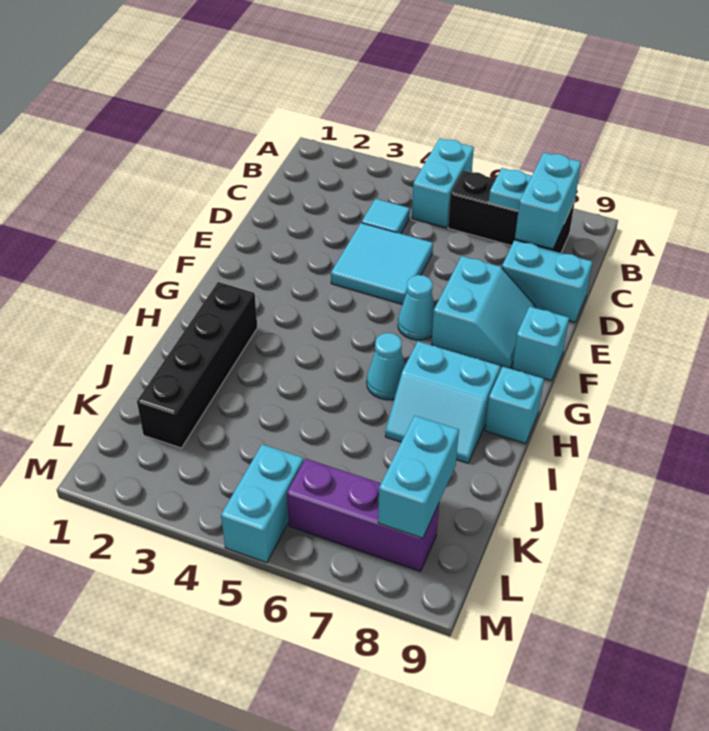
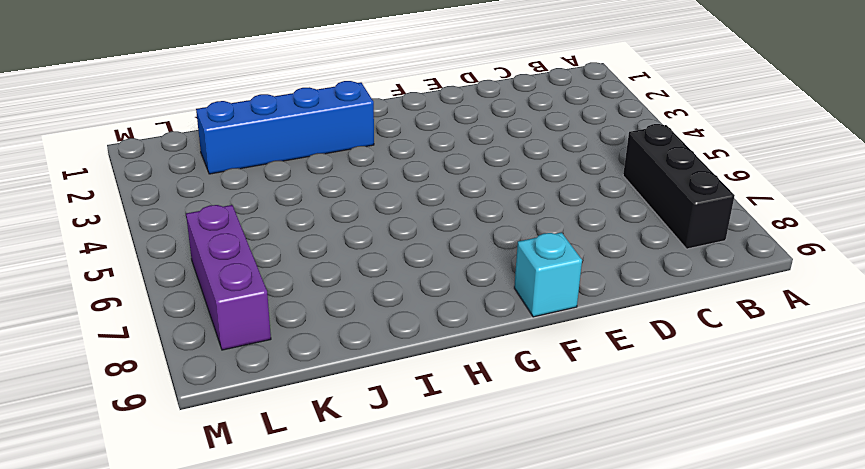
blue 1x4 brick [196,81,374,174] -> black 1x4 brick [137,282,257,448]
none -> cyan 1x2 brick [412,138,474,228]
none -> cyan 1x1 tile [362,199,410,234]
none -> cyan 2x2 tile [331,223,433,304]

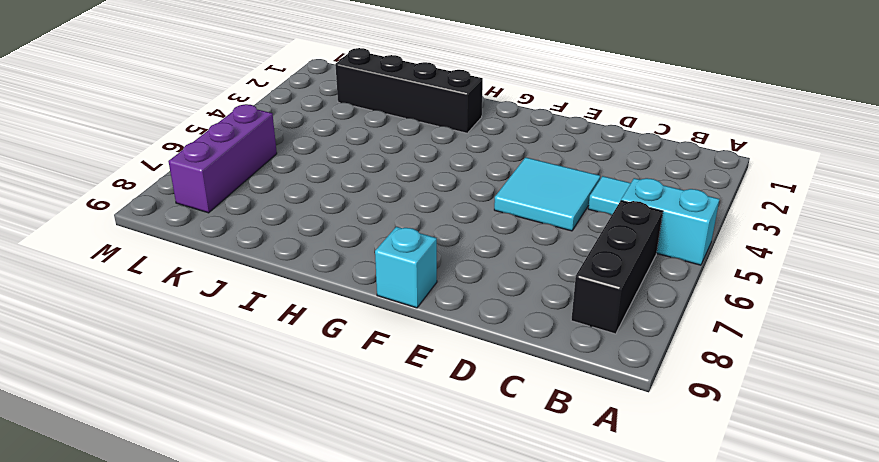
none -> cyan 1x2 brick [502,240,592,322]
none -> cyan 2x2 slope [431,256,536,368]
none -> cyan 1x1 cone [398,275,435,340]

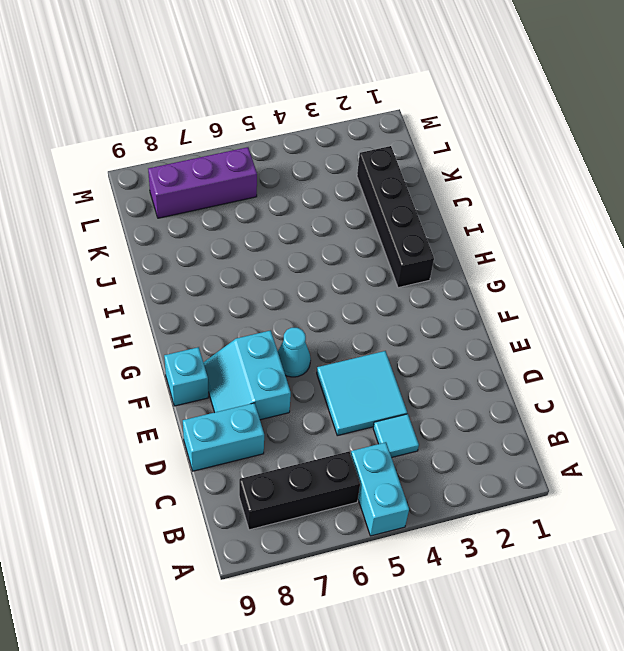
none -> cyan 1x1 cone [367,333,405,400]
none -> cyan 2x2 slope [385,341,500,463]
none -> cyan 1x1 brick [485,367,544,444]

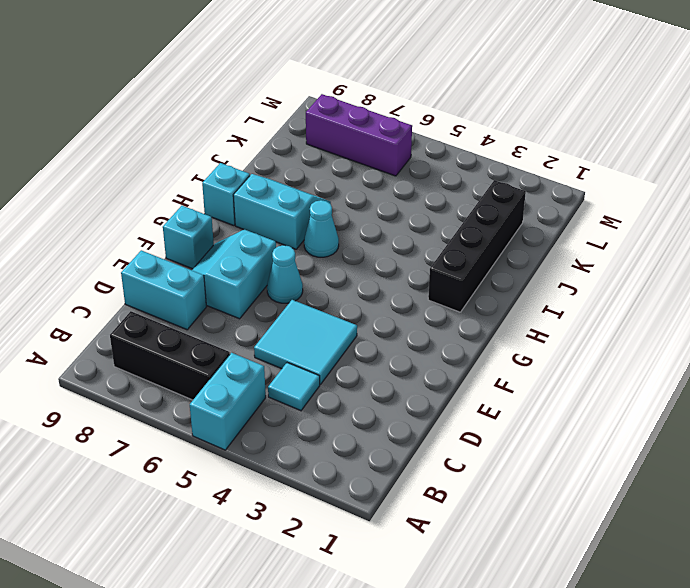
none -> cyan 1x2 brick [221,444,304,563]
none -> cyan 1x1 plate [489,168,532,210]
none -> cyan 1x2 brick [515,153,581,249]

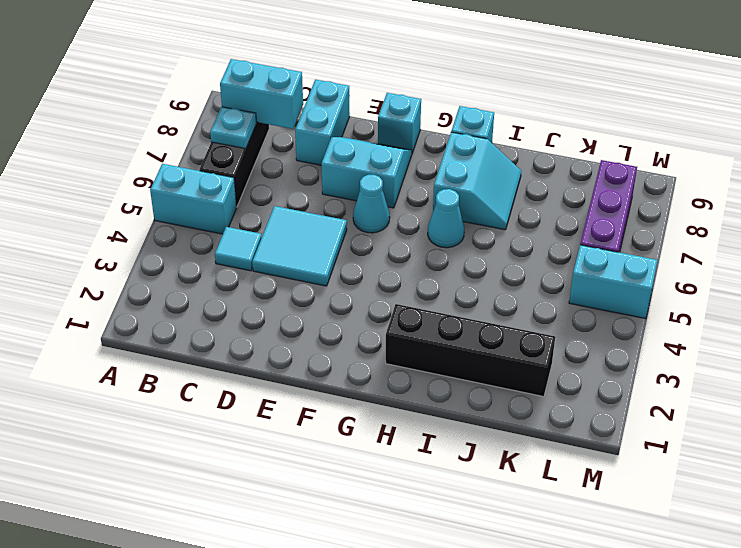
none -> cyan 1x2 brick [378,416,459,538]

